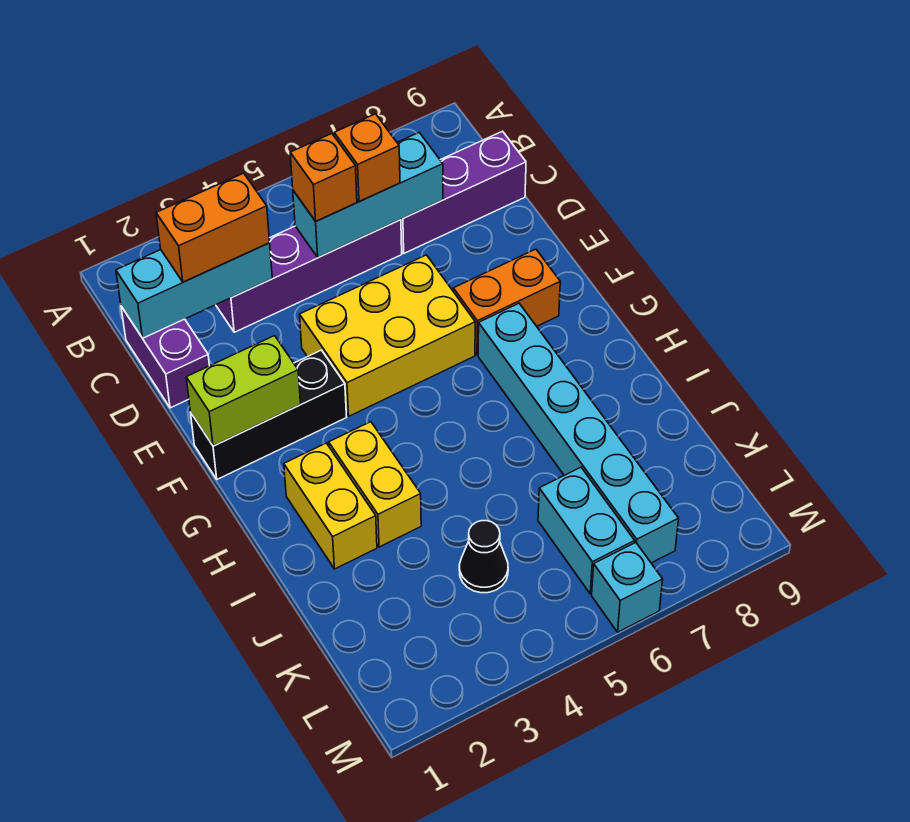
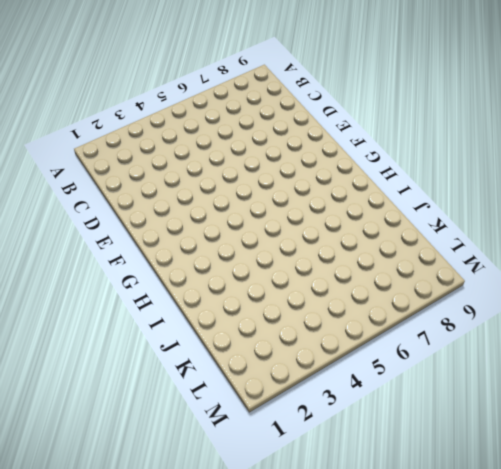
none -> purple 1x2 brick [121,306,209,408]
none -> purple 1x4 brick [216,220,402,332]
none -> purple 1x3 brick [401,131,526,253]

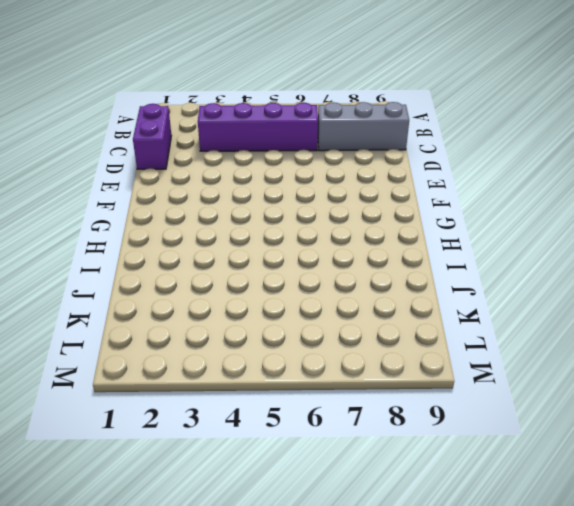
grey 1x3 brick [318,102,409,151] -> purple 1x3 brick [401,131,526,253]
none -> yellow 2x3 brick [300,255,475,416]
none -> black 1x3 brick [190,350,347,479]
none -> orange 1x2 brick [453,249,560,355]

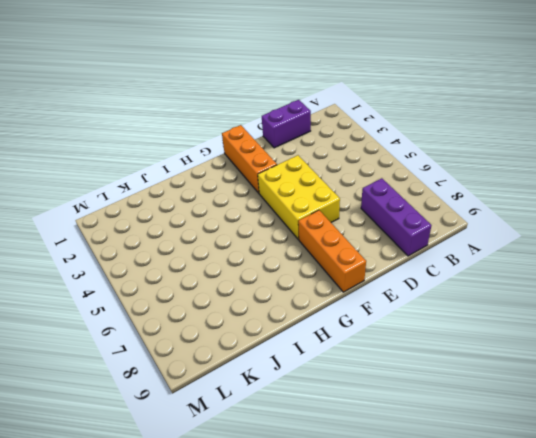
orange 1x3 brick [222,125,277,193] -> black 1x3 brick [190,350,347,479]
orange 1x3 brick [298,210,366,292] -> orange 1x2 brick [453,249,560,355]
none -> purple 1x4 brick [216,220,402,332]
none -> cyan 1x6 brick [478,303,679,563]
none -> yellow 1x2 brick [284,443,377,569]

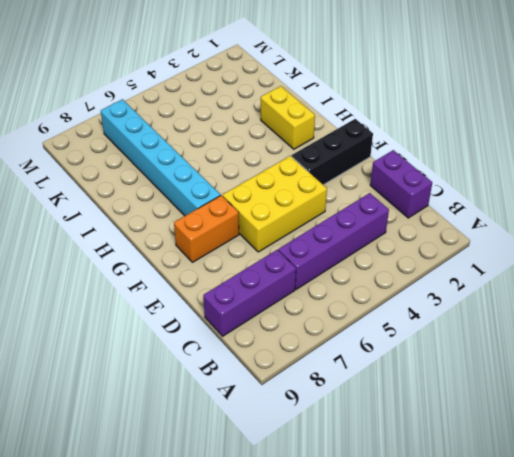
none -> yellow 1x2 brick [329,422,421,547]
none -> black 1x1 cone [459,521,508,593]
none -> cyan 1x2 brick [538,467,635,594]

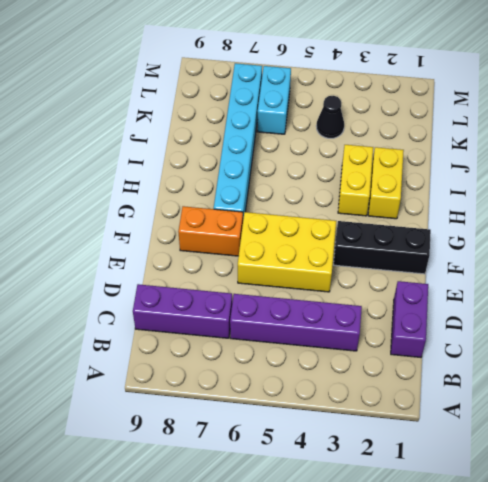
none -> cyan 1x1 brick [592,543,663,632]
none -> cyan 1x3 brick [116,243,272,338]
none -> cyan 1x3 brick [293,133,443,258]

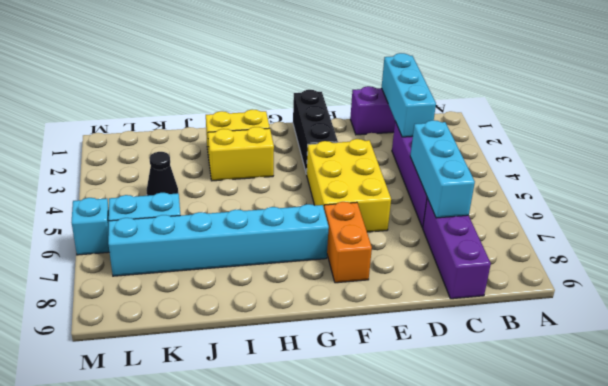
none -> lime 1x2 brick [186,336,301,446]
none -> orange 1x2 brick [156,173,270,282]
none -> orange 1x1 brick [290,134,357,221]

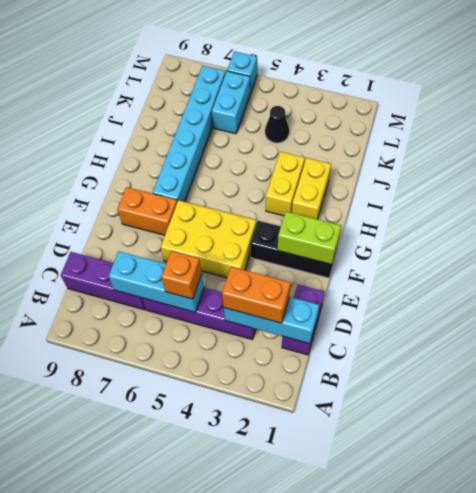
none -> orange 1x1 brick [334,114,400,202]

